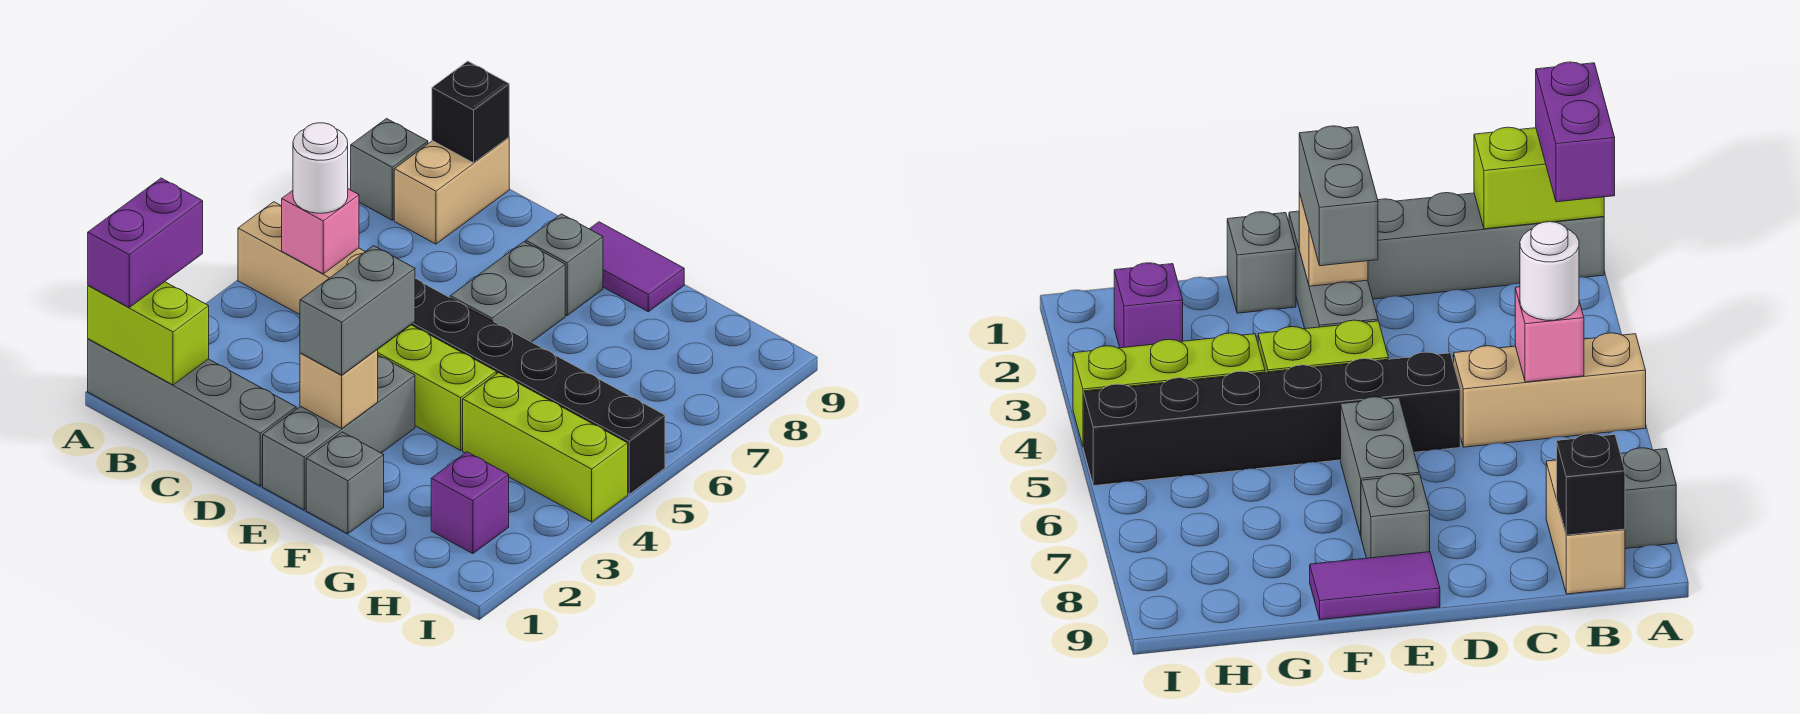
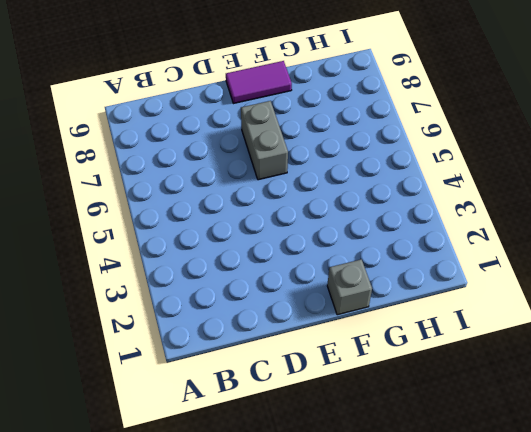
none -> grey 1x4 brick [88,339,296,486]
none -> tan 1x3 brick [238,202,365,315]
none -> grey 1x1 brick [351,119,428,220]

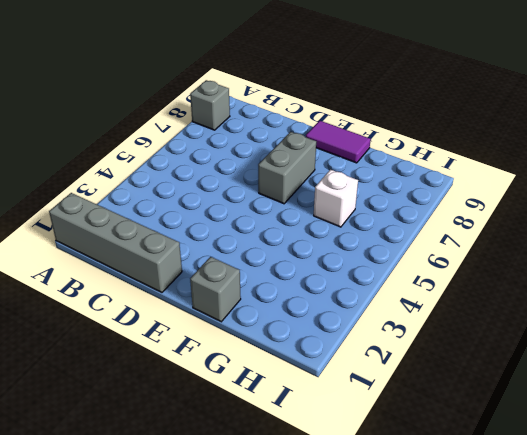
white 1x1 brick [314,170,358,227] -> none
none -> tan 1x3 brick [238,202,365,315]
none -> tan 1x2 brick [394,137,509,244]
none -> black 1x6 brick [378,279,665,494]

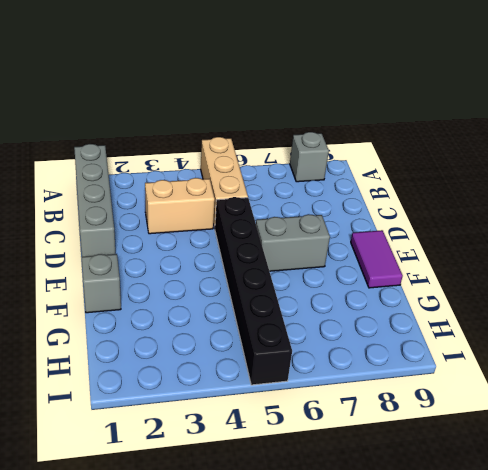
tan 1x2 brick [145,178,215,234] -> tan 1x2 brick moved to [394,137,509,244]
none -> grey 1x3 brick [263,355,415,510]
none -> lime 1x2 brick [378,325,496,450]
none -> grey 1x1 brick [526,214,603,315]

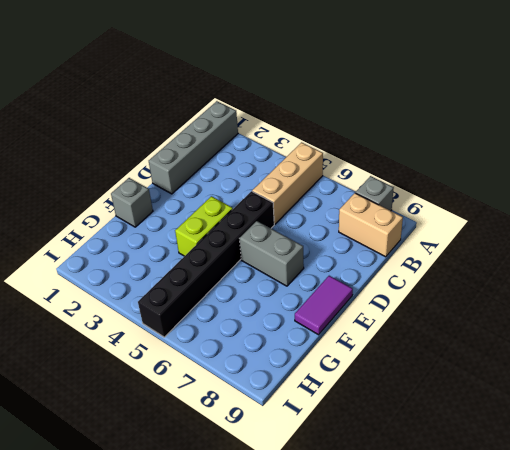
none -> grey 1x3 brick [263,355,415,510]
none -> grey 1x1 brick [526,214,603,315]
none -> lime 1x3 brick [463,373,628,522]

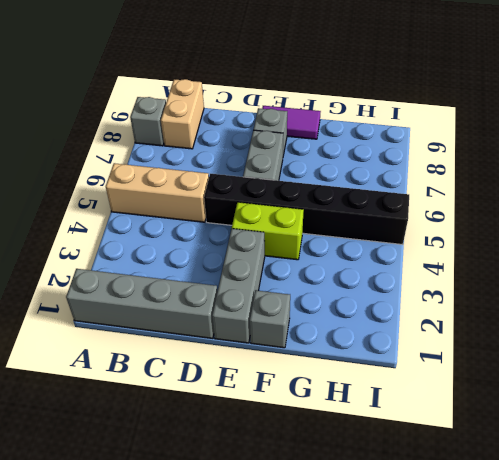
none -> lime 1x3 brick [463,373,628,522]
none -> purple 1x1 brick [431,452,509,554]
none -> lime 1x2 brick [88,282,209,385]

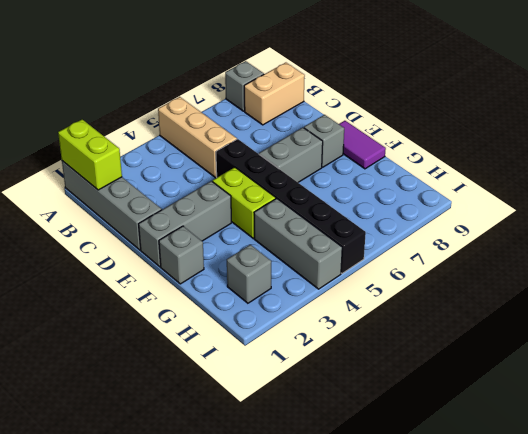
grey 1x3 brick [254,198,342,289] -> lime 1x3 brick [463,373,628,522]
grey 1x1 brick [227,245,271,303] -> purple 1x1 brick [431,452,509,554]
none -> pink 1x1 brick [282,189,359,274]
none -> black 1x1 brick [432,61,509,163]
none -> tan 1x1 brick [300,349,378,429]

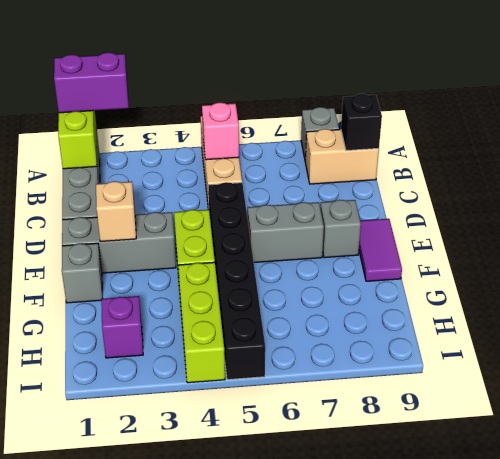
none -> white 1x1 round brick [293,123,348,213]
none -> grey 1x2 brick [300,246,415,375]

